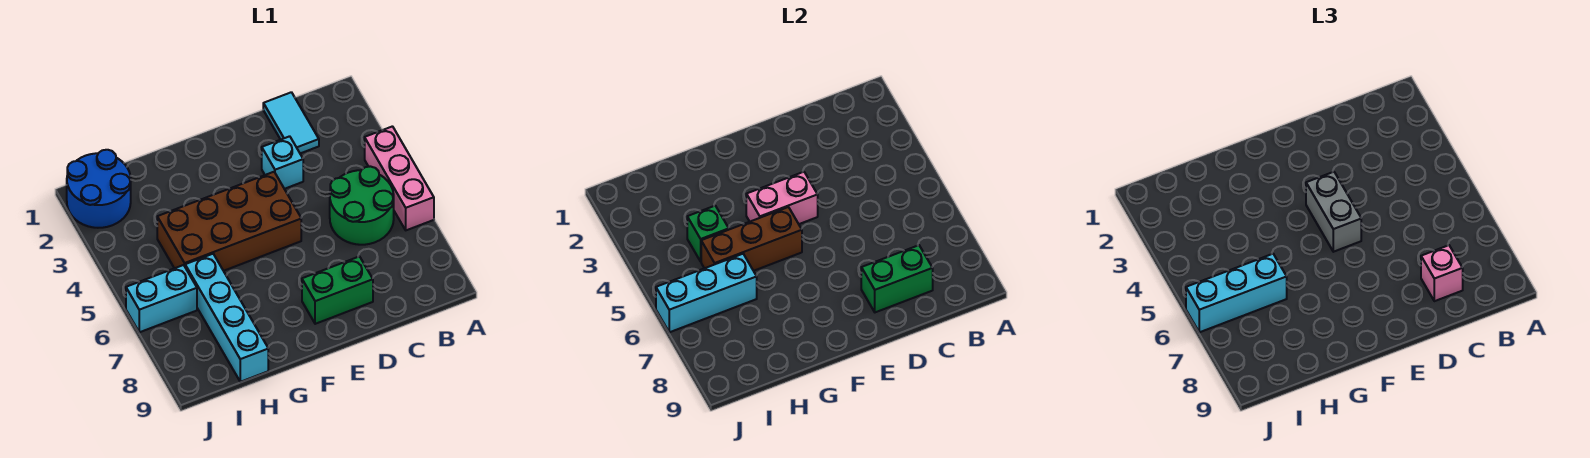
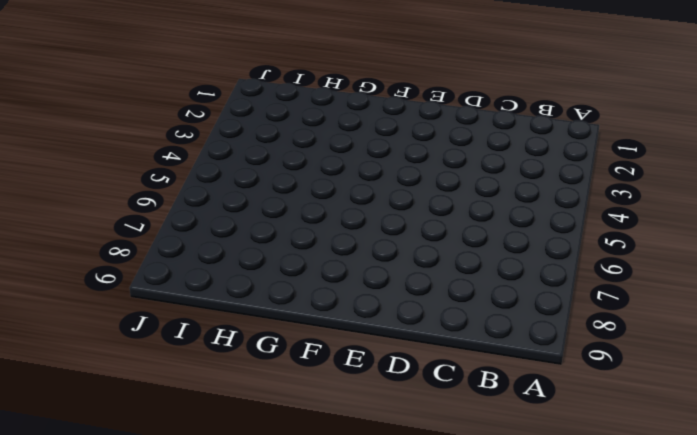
none -> pink 1x3 brick [365,126,434,230]
none -> green 2x2 round brick [330,166,394,245]
none -> cyan 1x2 tile [263,92,319,153]

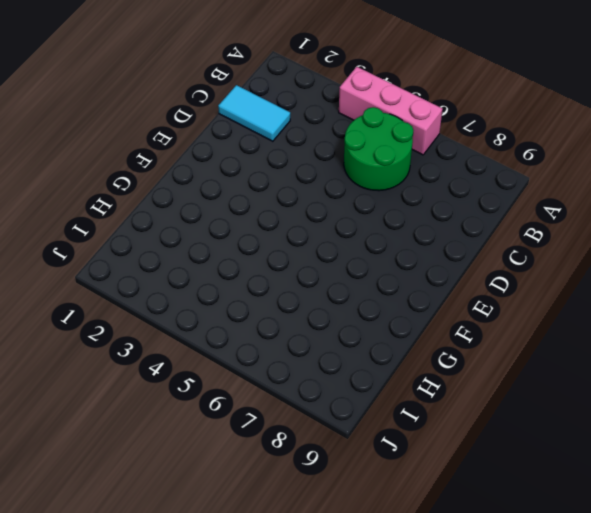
none -> cyan 1x1 brick [262,136,303,189]
none -> green 1x2 brick [302,257,373,324]
none -> brown 2x4 brick [157,172,301,271]

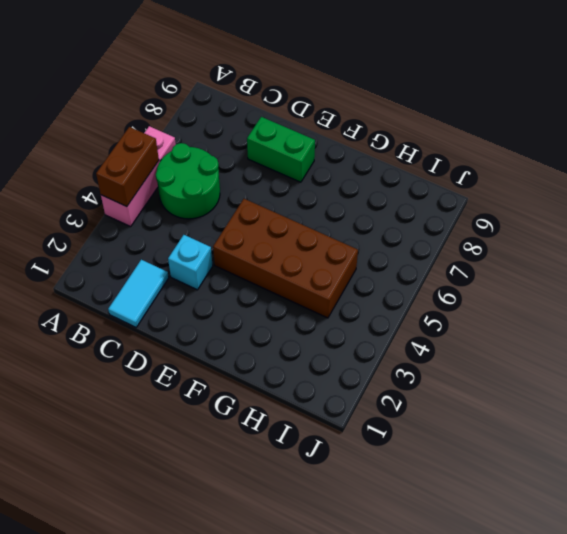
brown 1x2 brick [96,127,159,207] -> none
none -> cyan 1x4 brick [185,254,268,382]
none -> blue 2x2 round brick [67,150,131,228]
none -> cyan 1x2 brick [126,265,197,332]

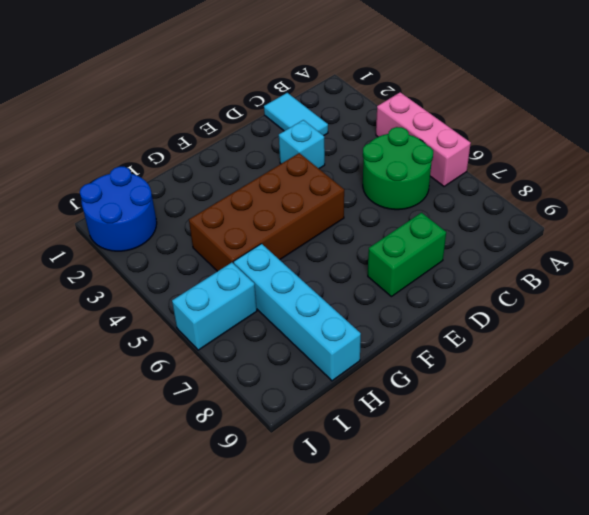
none -> green 1x2 brick [861,245,933,312]
none -> pink 1x2 brick [746,172,818,224]
none -> brown 1x3 brick [701,207,802,271]

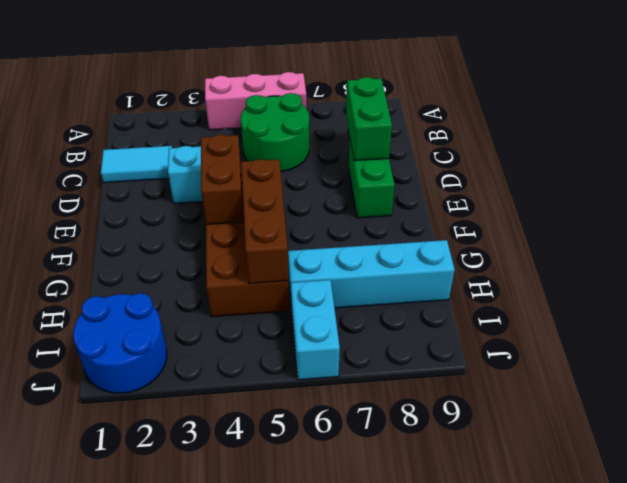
brown 1x2 brick [201,135,244,224] -> pink 1x2 brick [746,172,818,224]
none -> green 1x1 brick [687,206,729,261]
none -> cyan 1x3 brick [656,254,757,332]
none -> pink 1x1 brick [1421,245,1463,301]

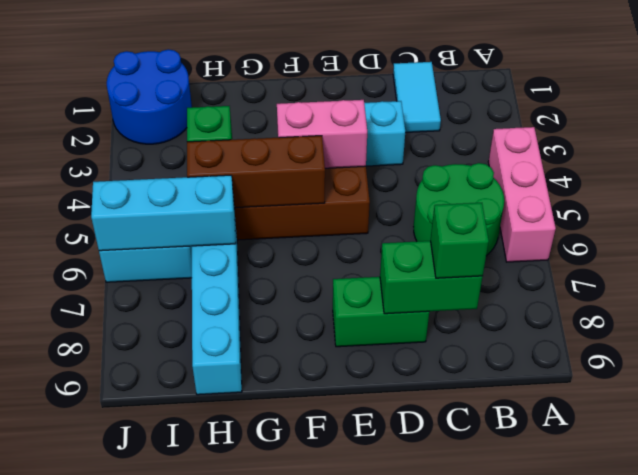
green 1x1 brick [431,203,489,278] -> pink 1x1 brick [1421,245,1463,301]
none -> grey 1x2 brick [1306,172,1361,252]
none -> cyan 1x3 brick [1186,254,1287,332]

